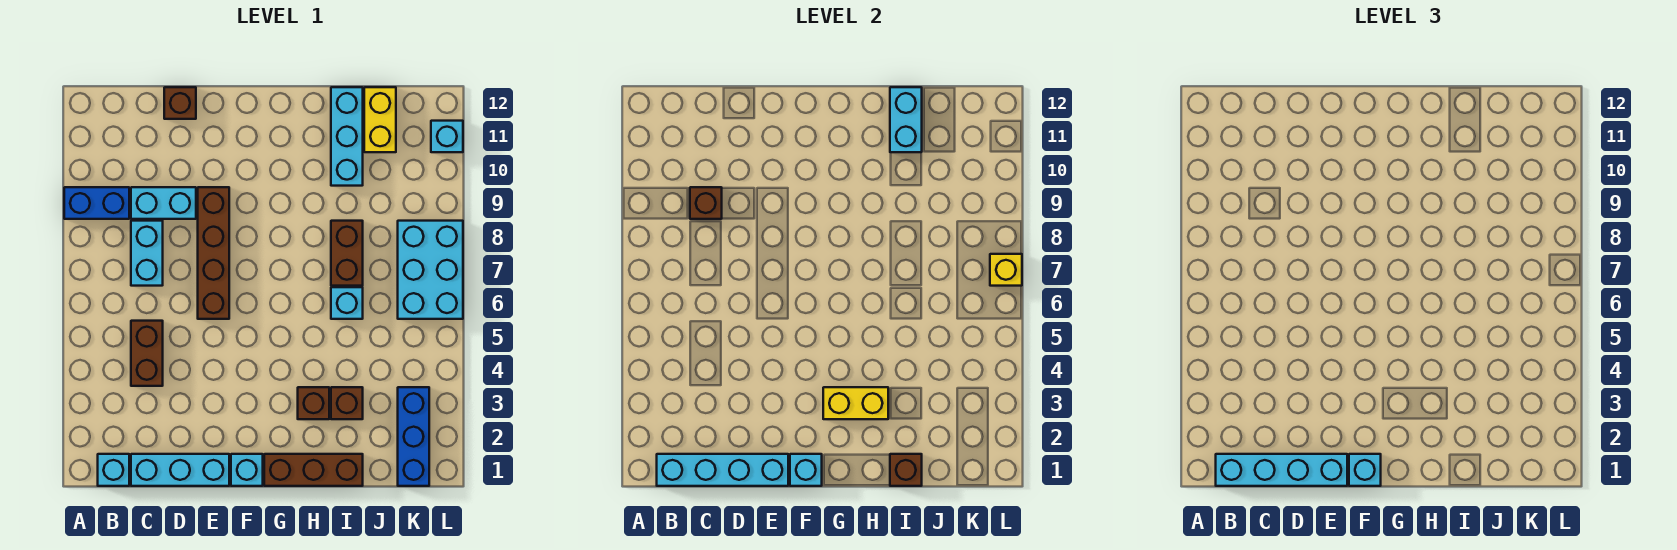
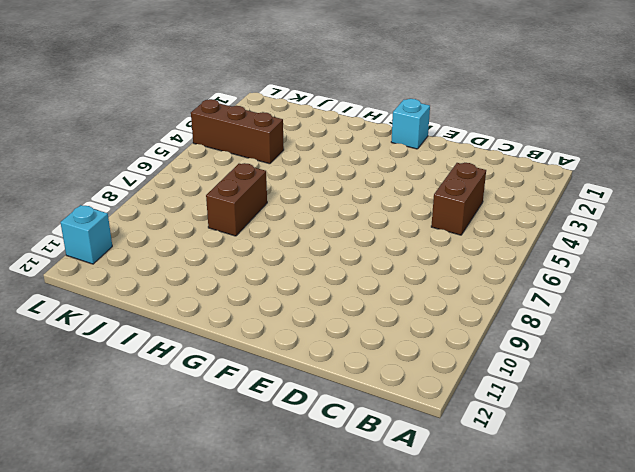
brown 1x3 brick [191,99,284,164] -> brown 1x3 brick moved to [264,454,363,486]
none -> blue 1x2 brick [64,187,129,219]
none -> cyan 1x1 brick [98,454,129,486]
none -> cyan 1x3 brick [131,454,229,486]

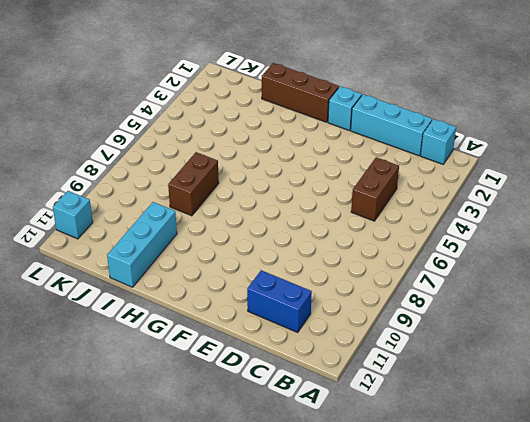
blue 1x2 brick [247,270,312,332] -> blue 1x2 brick moved to [64,187,129,219]
none -> cyan 1x2 brick [131,221,163,286]
none -> cyan 1x2 brick [131,187,196,219]
none -> brown 1x1 brick [164,87,196,119]

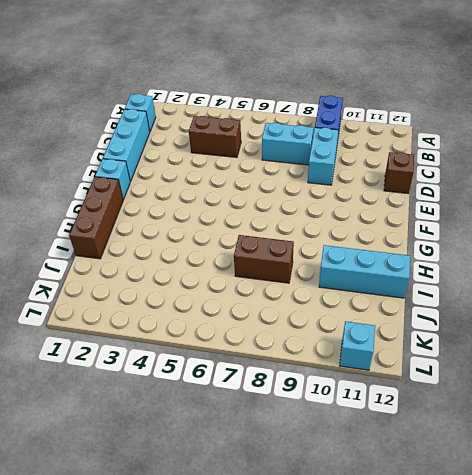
none -> brown 1x4 brick [198,187,229,319]
none -> brown 1x1 brick [298,387,329,419]
none -> brown 1x1 brick [331,387,363,419]

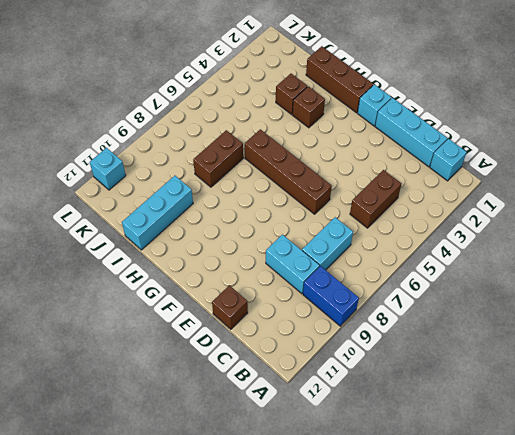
brown 1x4 brick [245,129,332,214] -> brown 1x4 brick turned to [198,187,229,319]
none -> cyan 1x1 brick [331,287,363,319]
none -> yellow 1x2 brick [364,87,396,152]
none -> blue 1x3 brick [398,387,429,486]

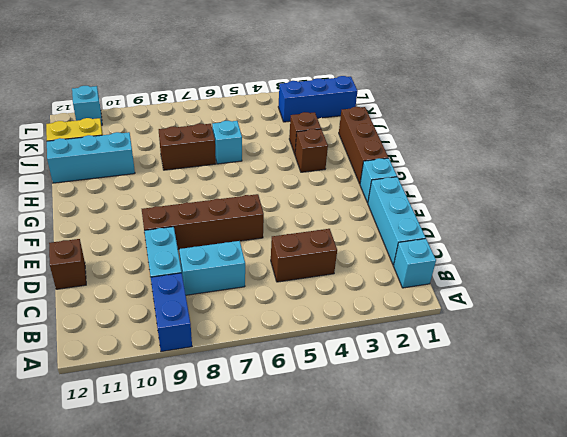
none -> cyan 2x3 brick [398,221,463,319]
none -> cyan 1x4 brick [657,454,788,486]
none -> brown 1x1 brick [690,187,722,219]

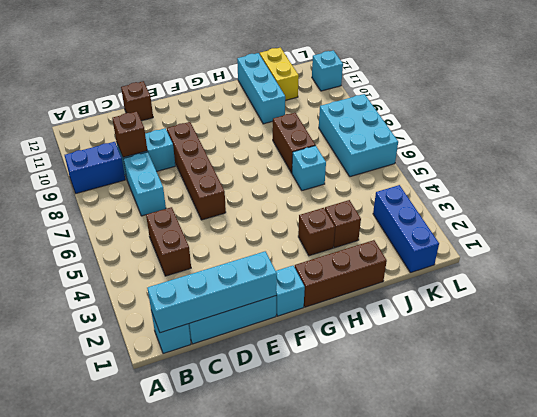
none -> cyan 1x1 brick [790,454,822,486]
none -> yellow 1x2 brick [823,387,888,419]
none -> brown 1x1 brick [890,454,922,486]

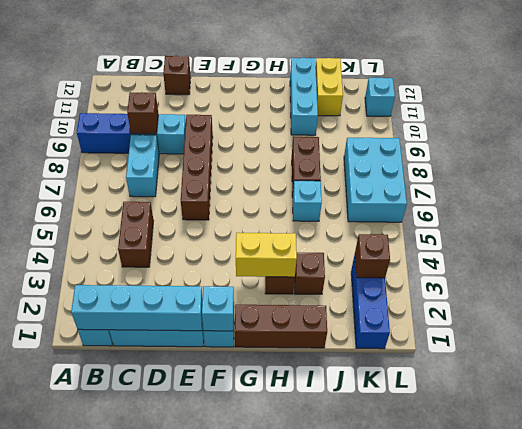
brown 1x1 brick [355,234,390,278] -> brown 1x1 brick moved to [890,454,922,486]
none -> cyan 1x2 brick [890,87,922,152]
none -> yellow 1x1 brick [990,254,1022,286]
none -> cyan 1x4 brick [1216,454,1347,486]

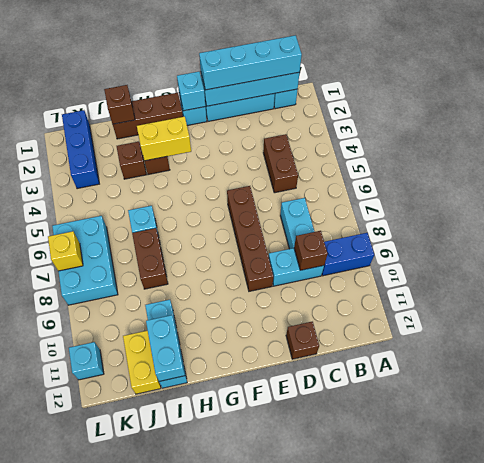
none -> cyan 1x1 brick [1349,454,1381,486]

